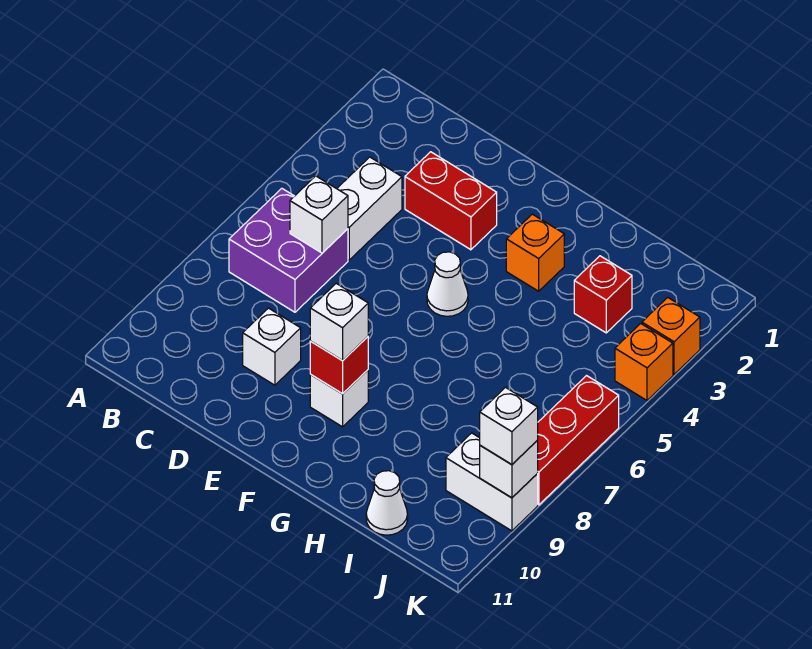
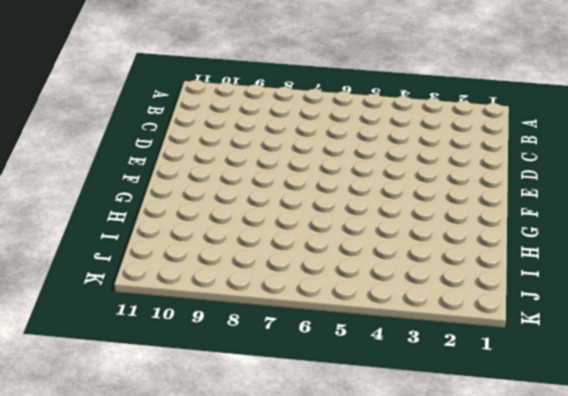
none -> purple 2x2 brick [229,188,348,312]
none -> white 1x2 brick [337,157,402,260]
none -> red 1x2 brick [405,152,497,250]

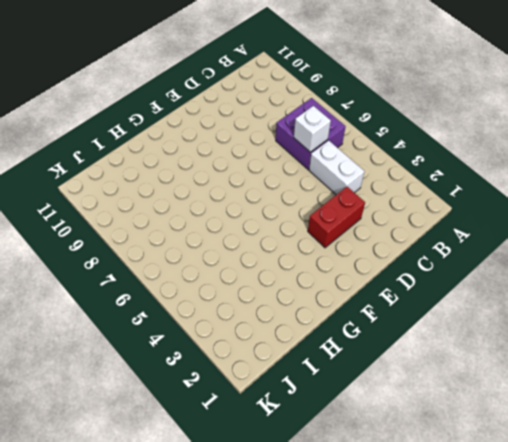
none -> white 1x1 brick [243,308,301,385]
none -> white 1x1 cone [427,252,468,316]
none -> white 1x1 brick [310,370,368,427]

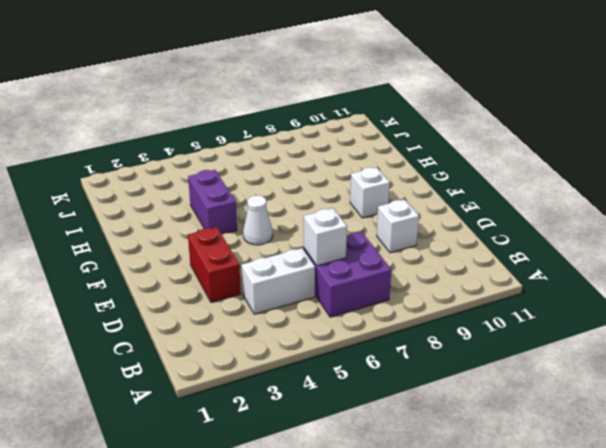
purple 1x2 brick [188,170,237,235] -> none
none -> orange 1x1 brick [506,214,564,291]
none -> red 1x1 brick [574,256,632,333]
none -> white 1x1 cone [366,471,408,535]

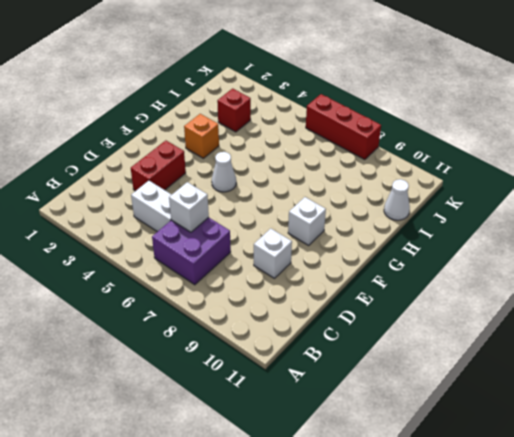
none -> white 1x2 brick [446,433,538,531]
none -> orange 1x1 brick [642,297,700,374]
none -> orange 1x1 brick [615,323,673,400]

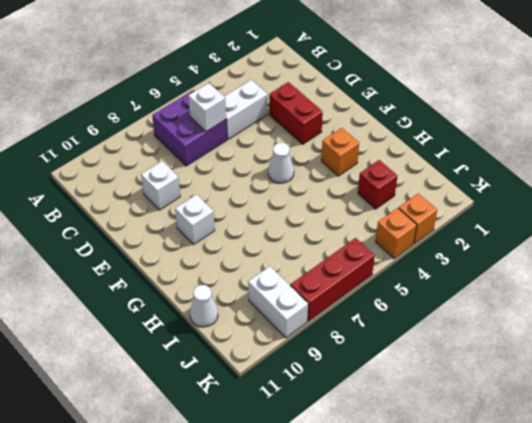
none -> red 1x1 brick [310,337,368,394]
none -> white 1x1 brick [480,440,538,498]
none -> white 1x1 brick [310,283,368,361]

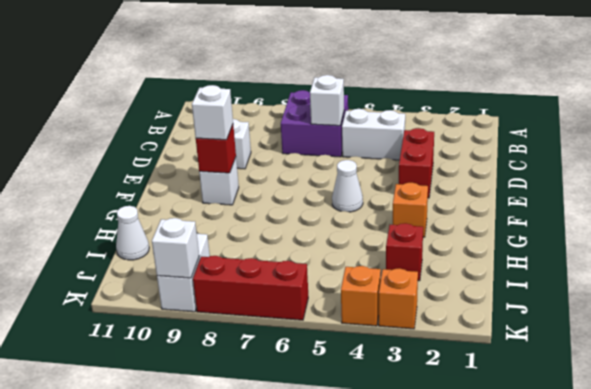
none -> white 1x1 brick [480,387,538,465]

